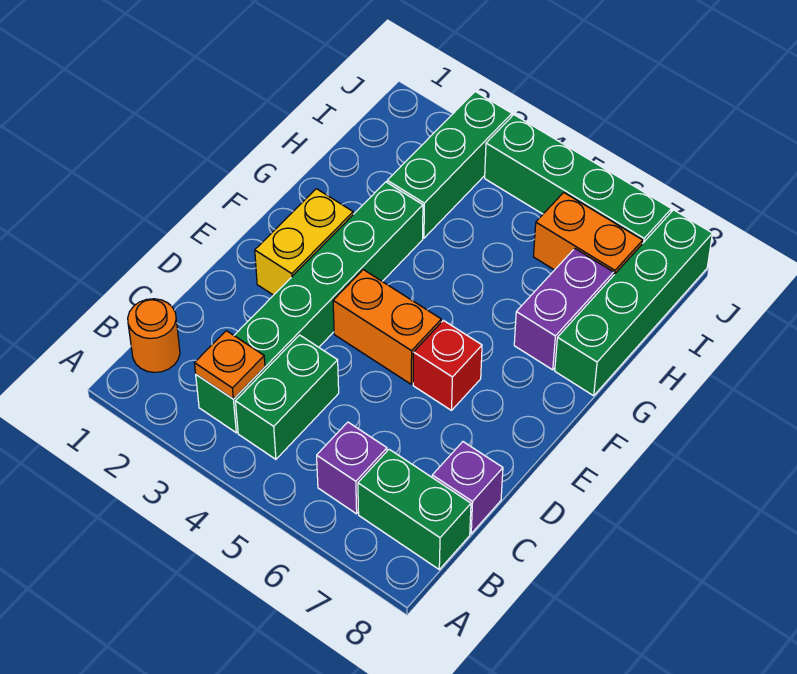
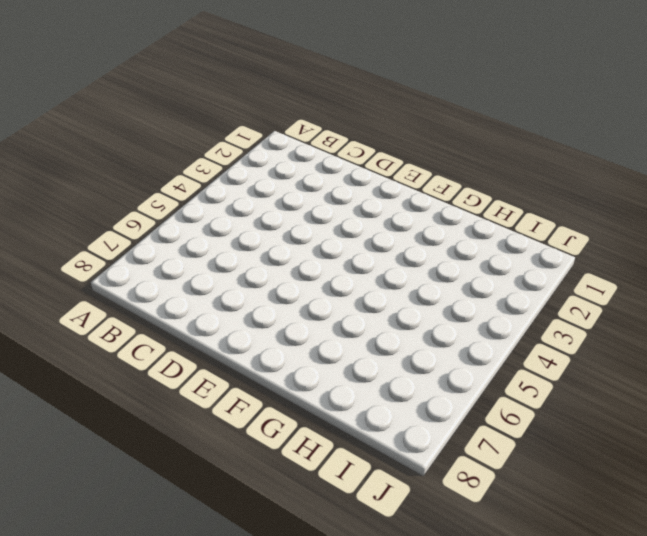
none -> orange 1x1 round brick [128,299,180,373]
none -> green 1x6 brick [196,182,423,433]
none -> green 1x2 brick [235,335,339,459]

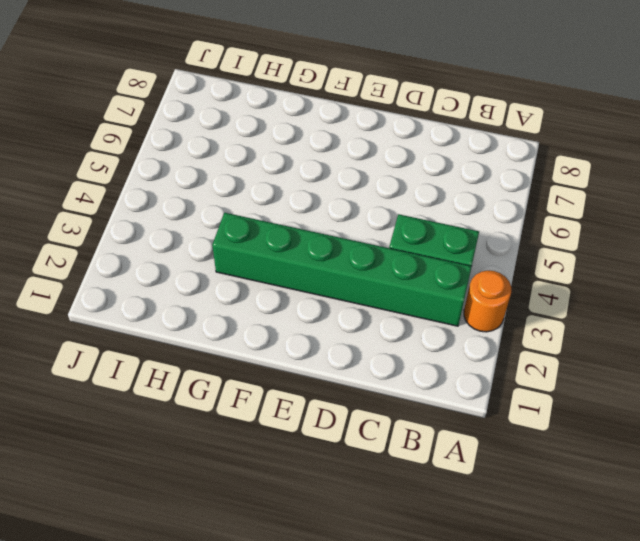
orange 1x1 round brick [464,271,511,332] -> orange 1x1 round brick moved to [128,299,180,373]
none -> purple 1x1 brick [317,422,387,514]
none -> green 1x2 brick [358,449,471,569]
none -> purple 1x1 brick [432,442,503,534]

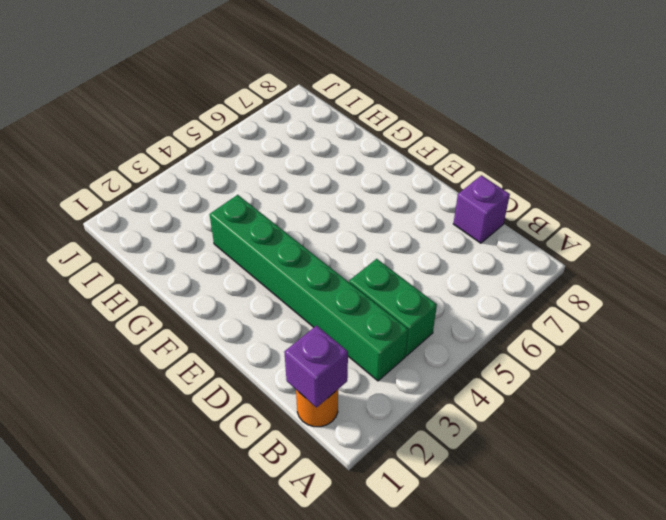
purple 1x1 brick [284,325,348,407] -> purple 1x1 brick moved to [317,422,387,514]
none -> green 1x2 brick [358,449,471,569]
none -> yellow 1x2 brick [255,189,353,295]
none -> orange 1x2 brick [333,270,441,384]

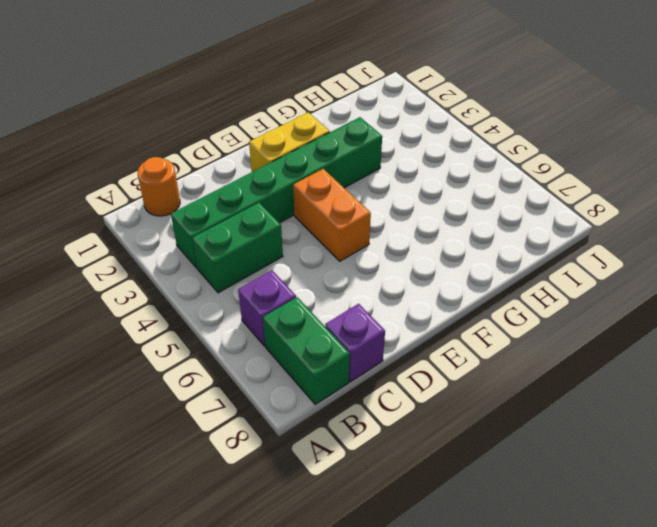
none -> red 1x1 brick [413,320,482,410]
none -> purple 1x2 brick [514,249,614,370]
none -> green 1x4 brick [555,210,712,396]

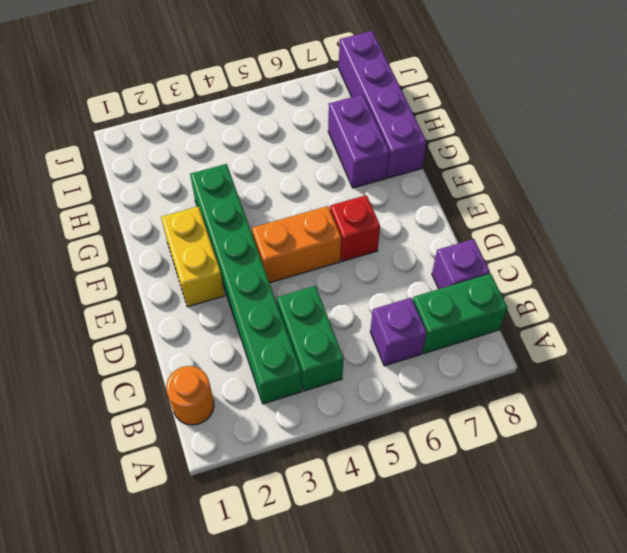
purple 1x4 brick [339,31,426,178] -> green 1x4 brick [555,210,712,396]
none -> green 1x3 brick [387,92,512,238]
none -> orange 1x2 brick [533,193,643,276]
none -> green 1x4 brick [485,115,671,244]

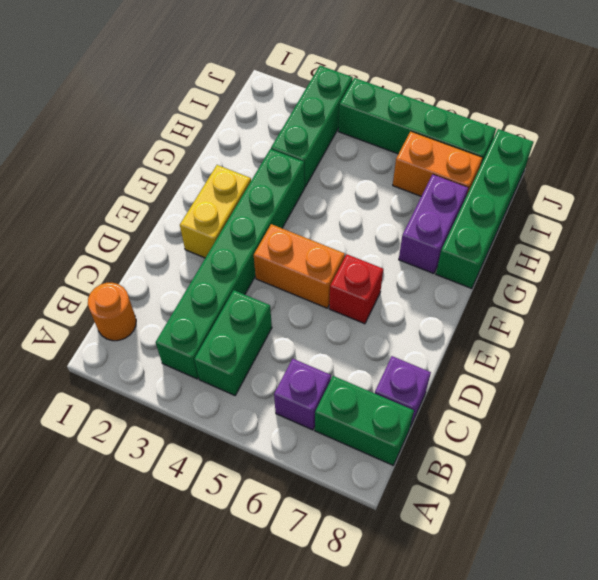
none -> orange 1x1 plate [194,331,265,399]

